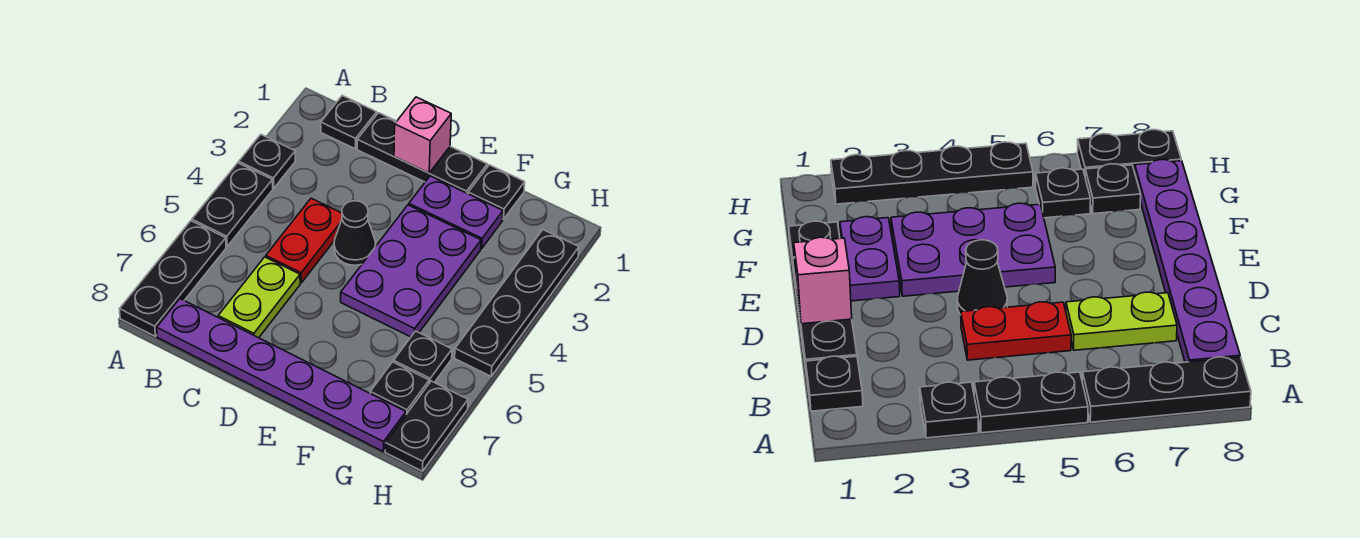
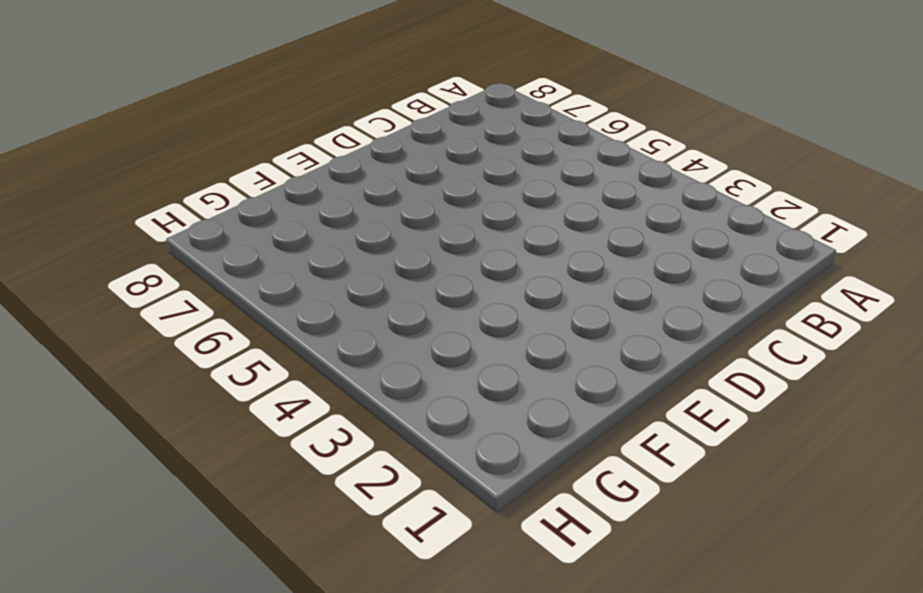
none -> black 1x1 plate [239,135,295,188]
none -> black 1x2 plate [192,163,273,246]
none -> black 1x3 plate [120,221,226,336]

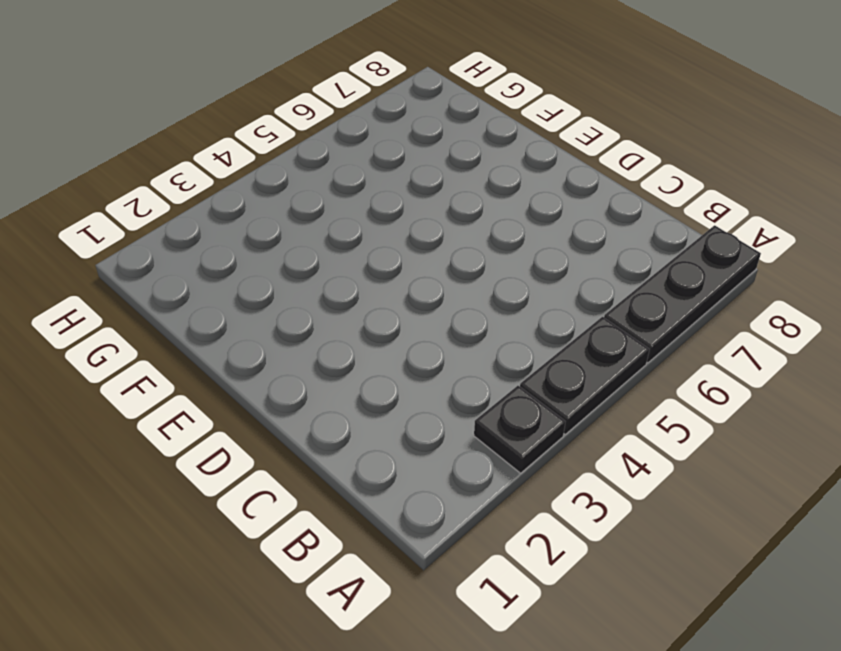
none -> black 1x1 plate [321,96,377,149]
none -> purple 1x6 plate [157,299,406,452]
none -> black 1x3 plate [357,113,487,194]

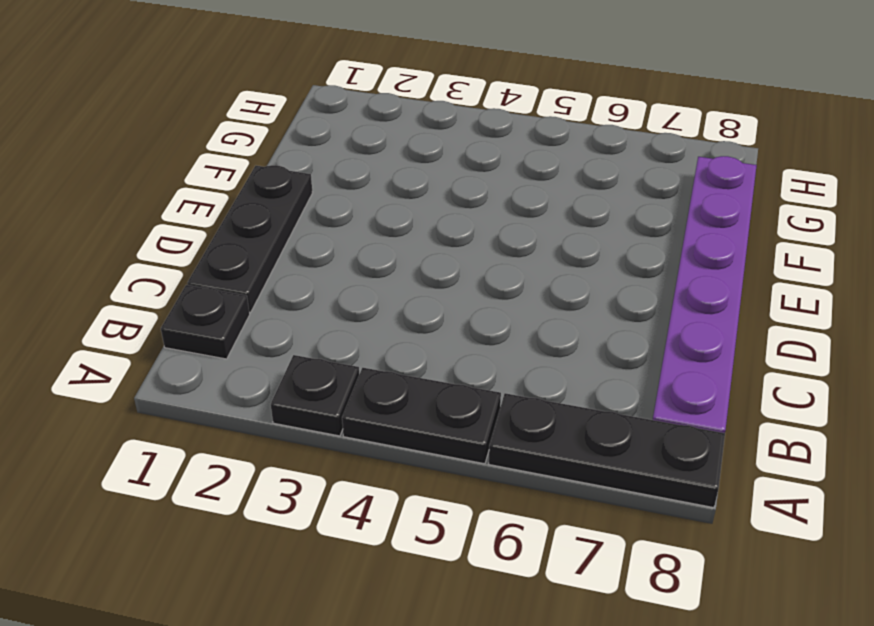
none -> red 1x2 plate [266,198,342,283]
none -> lime 1x2 plate [218,257,300,338]
none -> black 1x1 cone [334,201,376,265]

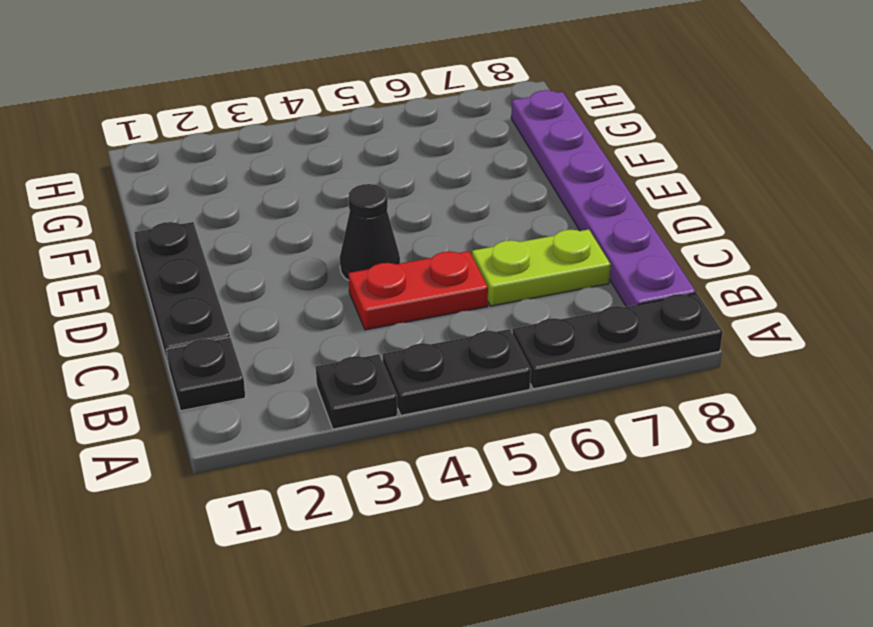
none -> purple 1x2 plate [409,176,503,249]
none -> purple 2x3 plate [341,205,481,337]
none -> black 1x1 plate [468,165,525,219]

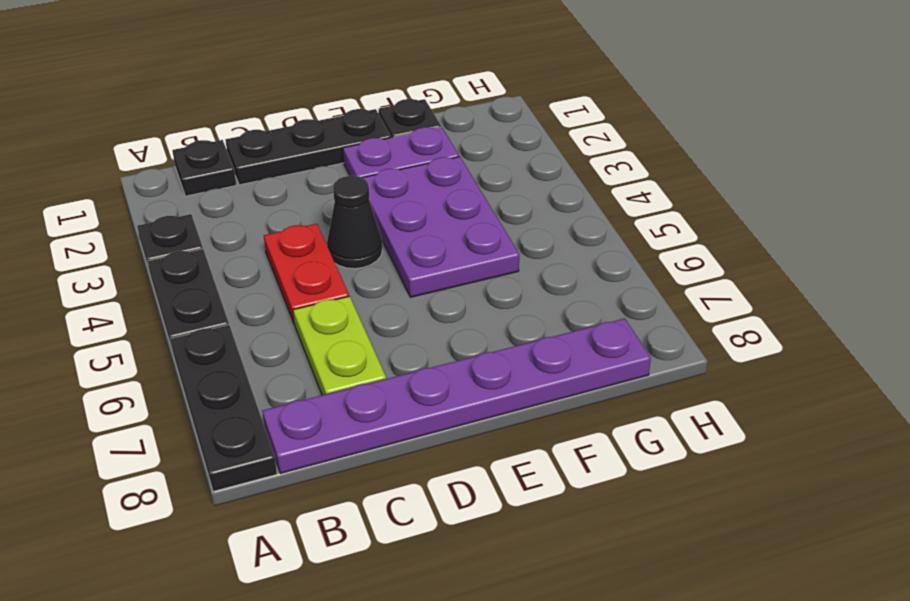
none -> black 1x1 plate [394,331,452,383]
none -> black 1x1 plate [370,362,429,414]
none -> black 1x4 plate [455,230,579,376]

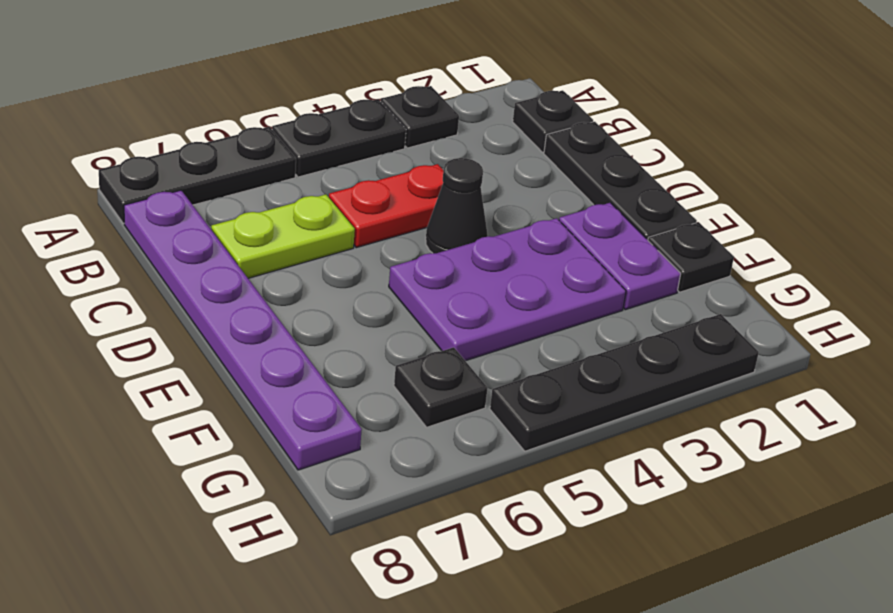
none -> black 1x1 plate [370,362,429,414]
none -> black 1x2 plate [385,381,468,471]
none -> pink 1x1 brick [394,97,451,173]

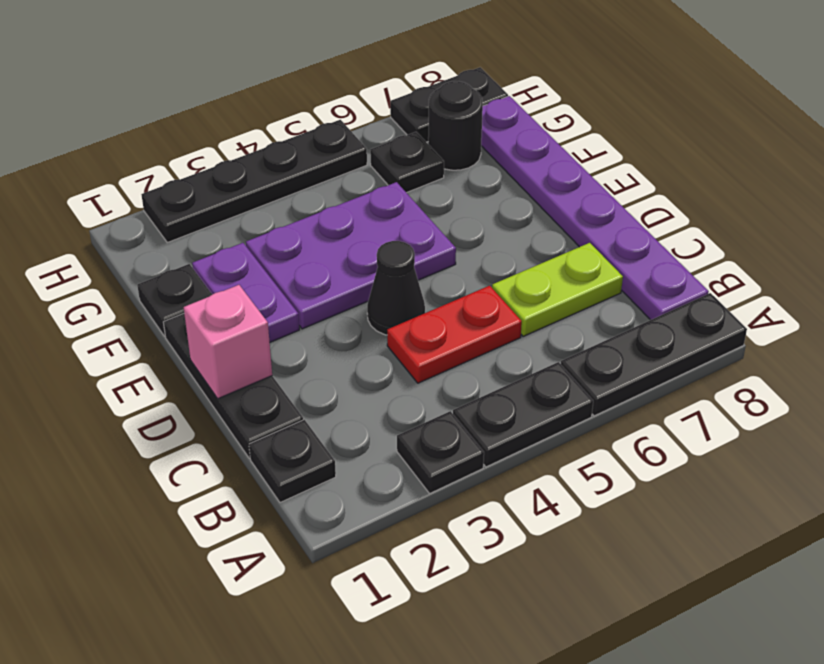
black 1x1 round brick [428,81,483,170] -> black 1x1 plate [370,362,429,414]

